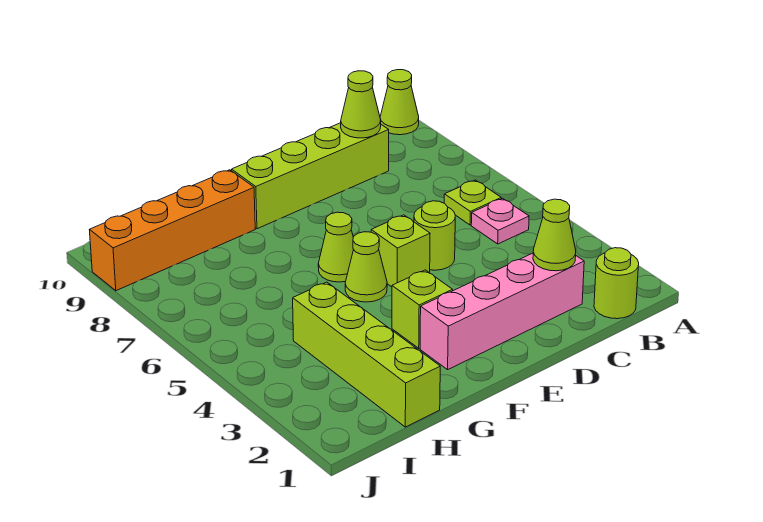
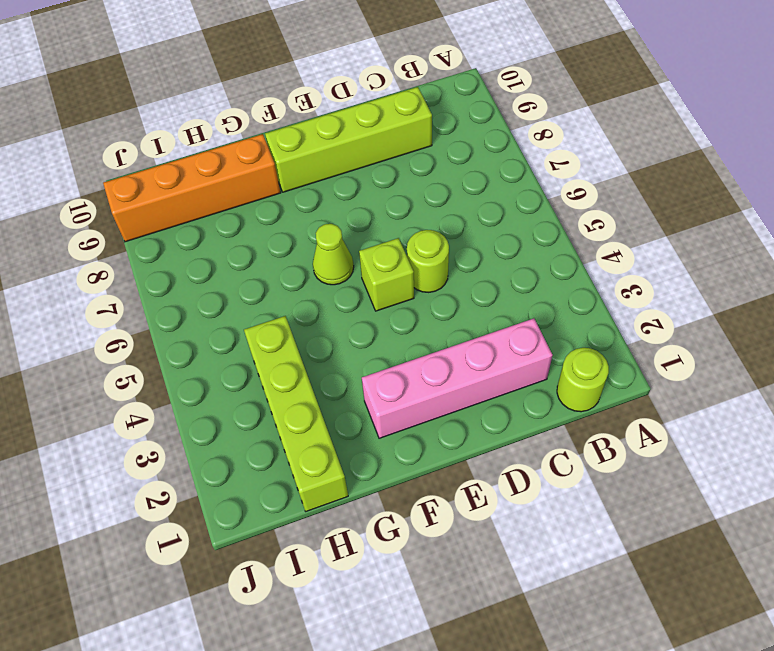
none -> lime 1x1 cone [380,70,419,135]
none -> pink 1x1 plate [471,198,529,244]
none -> lime 1x1 plate [444,180,501,225]

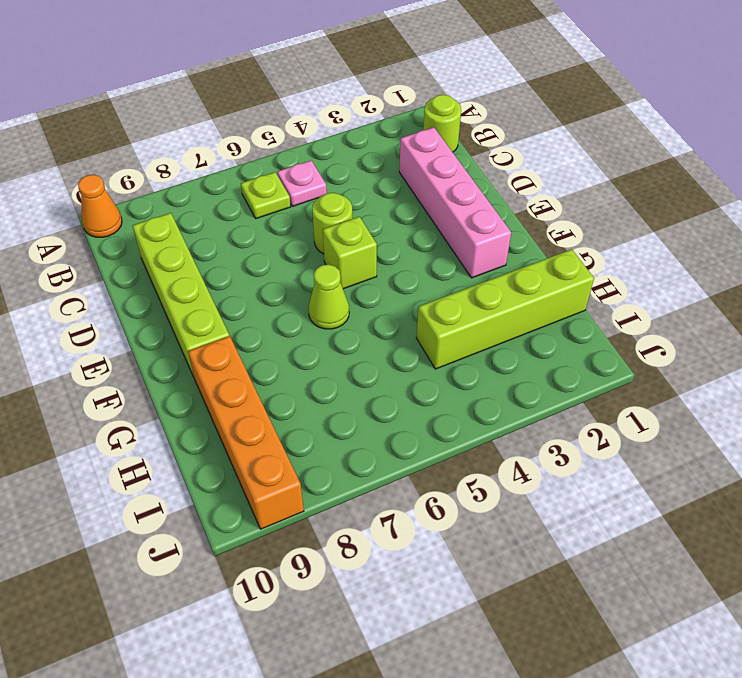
orange 1x1 cone [78,175,122,237] -> lime 1x1 cone [380,70,419,135]
none -> lime 1x1 brick [392,270,453,348]
none -> lime 1x1 cone [345,232,387,302]
none -> lime 1x1 cone [533,199,576,271]

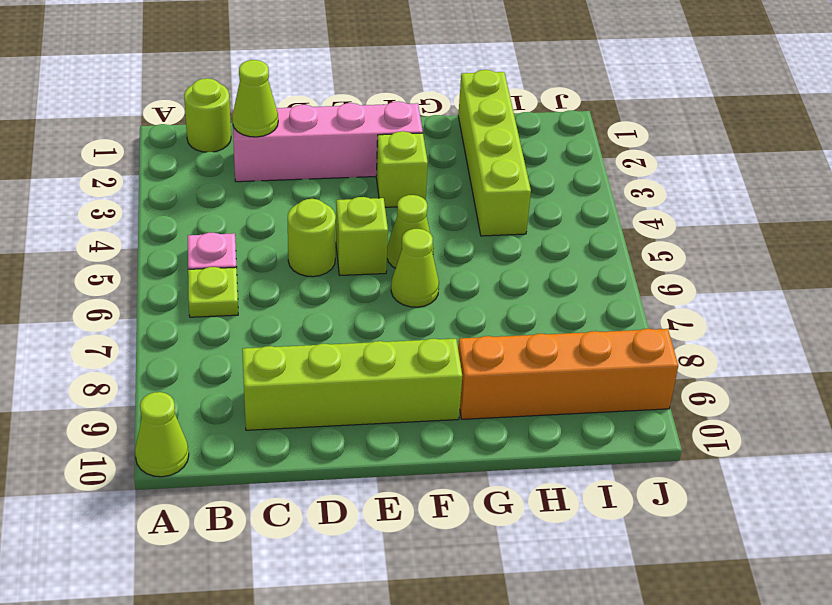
none -> lime 1x1 cone [341,71,381,138]

